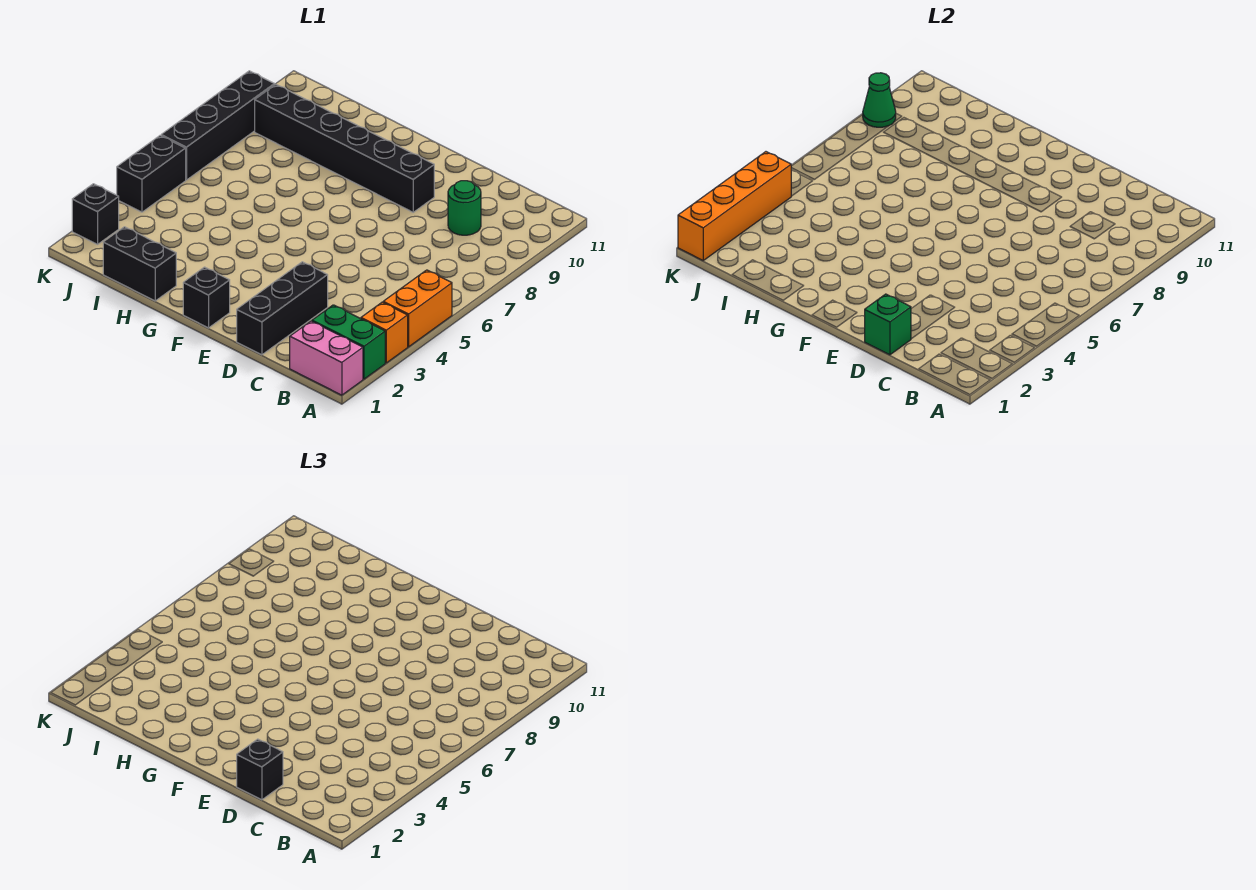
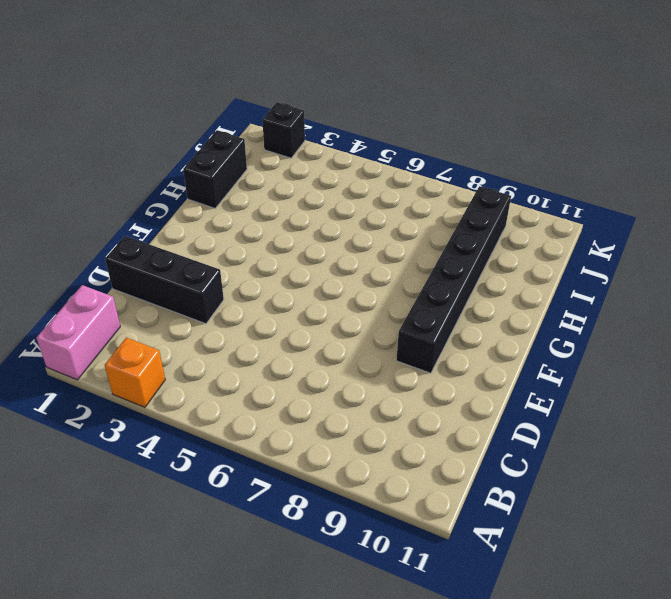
none -> green 1x2 brick [312,305,385,379]
none -> orange 1x2 brick [383,270,452,347]
none -> green 1x1 round brick [448,181,481,235]

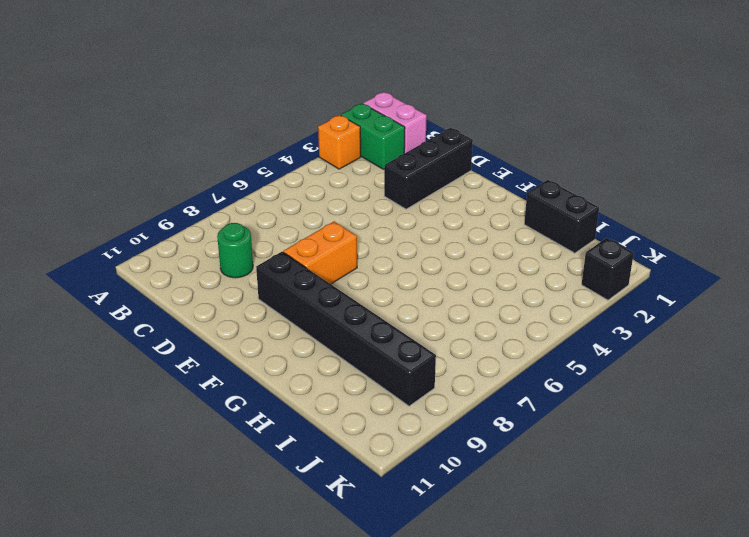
orange 1x2 brick [283,222,357,284] -> orange 1x2 brick moved to [383,270,452,347]
none -> black 1x1 brick [183,267,230,328]
none -> black 1x2 brick [117,135,186,212]
none -> black 1x4 brick [161,71,275,180]

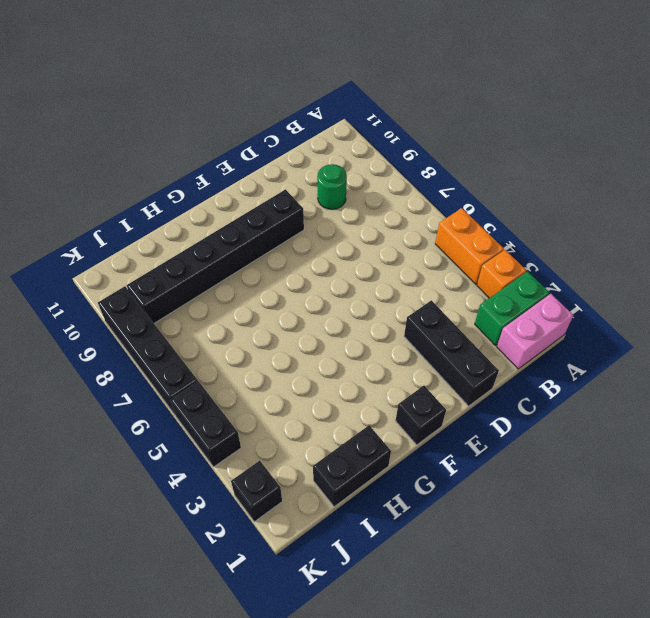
none -> green 1x1 brick [865,294,911,355]
none -> orange 1x4 brick [678,152,791,260]
none -> green 1x1 cone [863,73,896,127]

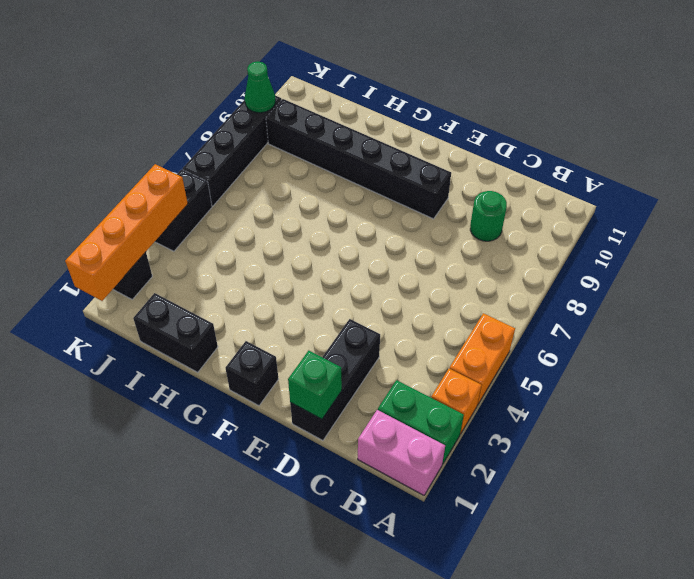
none -> black 1x1 brick [237,739,283,800]

